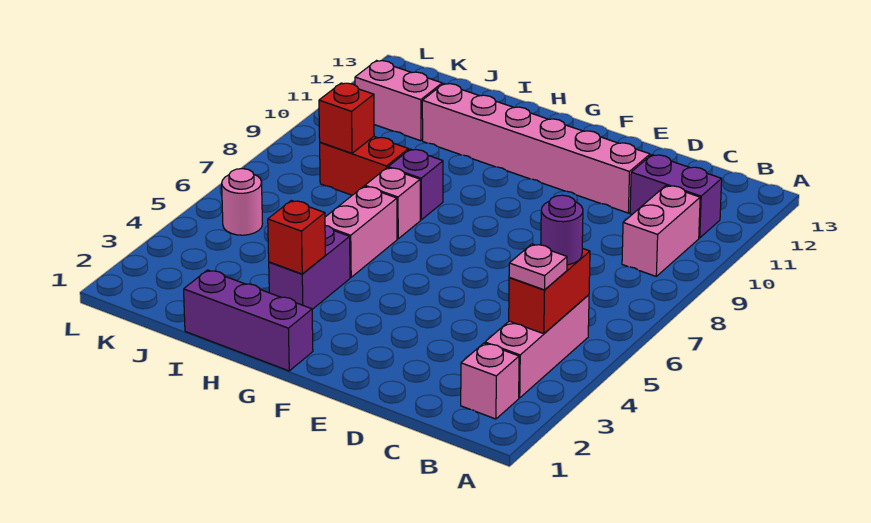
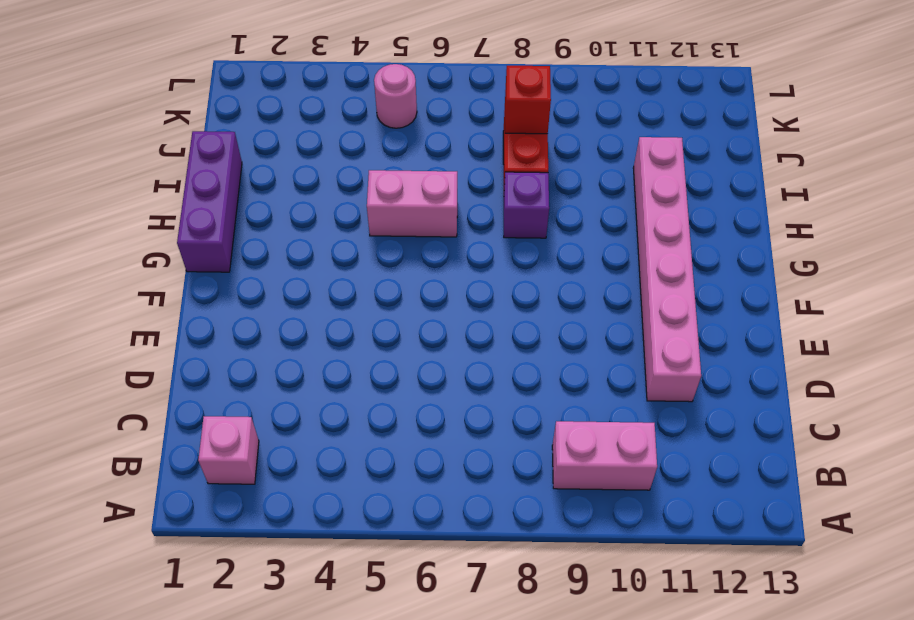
none -> pink 1x3 brick [485,295,589,398]
none -> purple 1x2 brick [630,155,722,238]
none -> purple 1x2 brick [269,226,350,309]

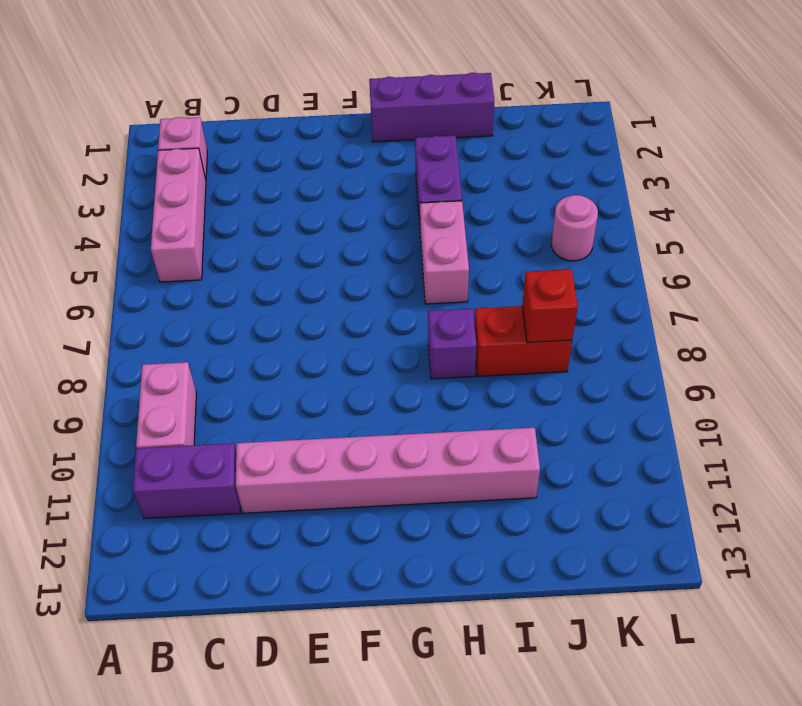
none -> pink 1x1 brick [365,168,420,239]
none -> pink 1x2 brick [355,61,442,141]
none -> red 1x2 brick [509,248,590,334]

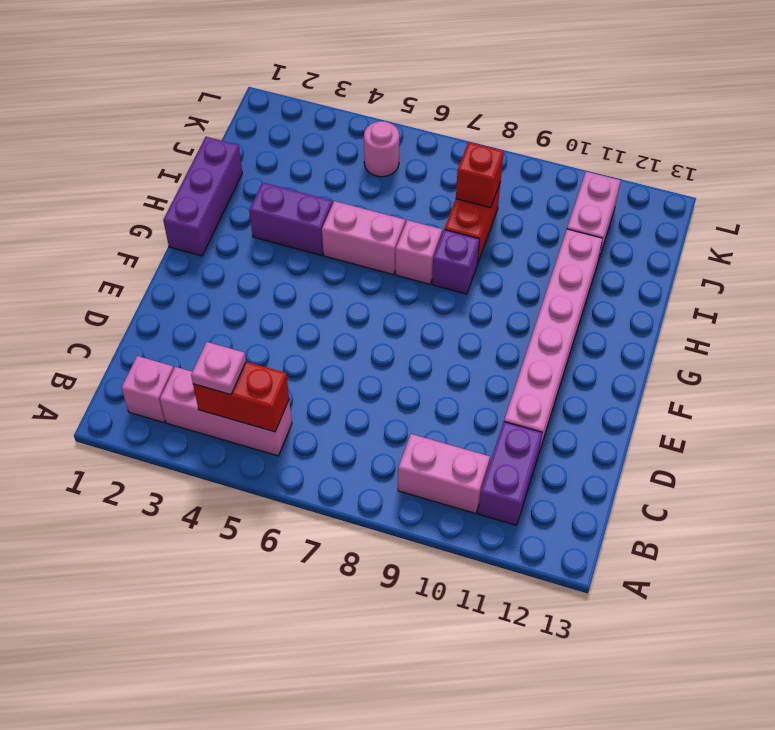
none -> red 1x1 brick [268,201,326,274]
none -> purple 1x1 round brick [541,195,583,265]

